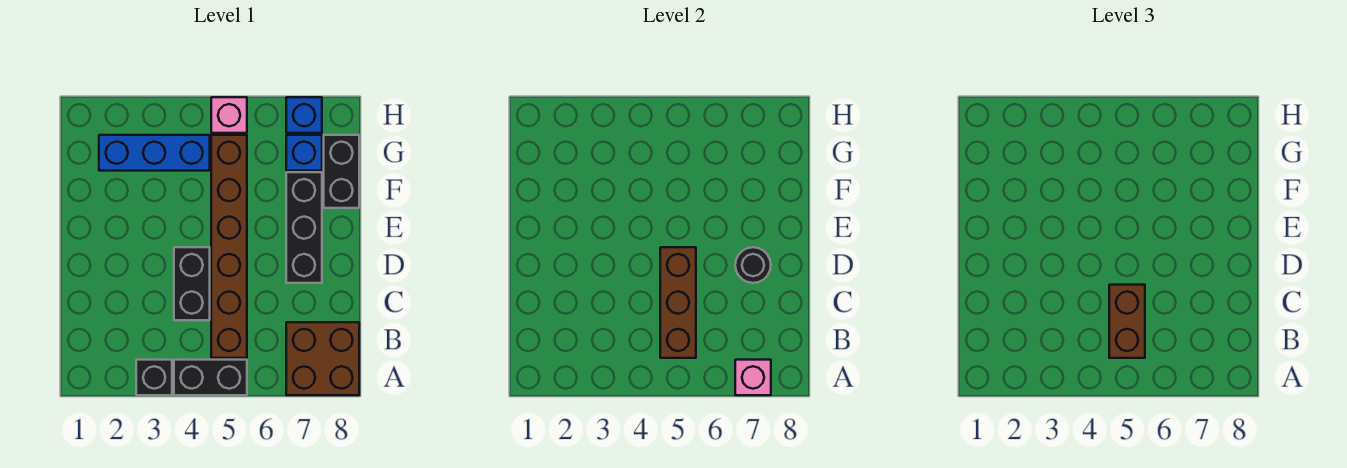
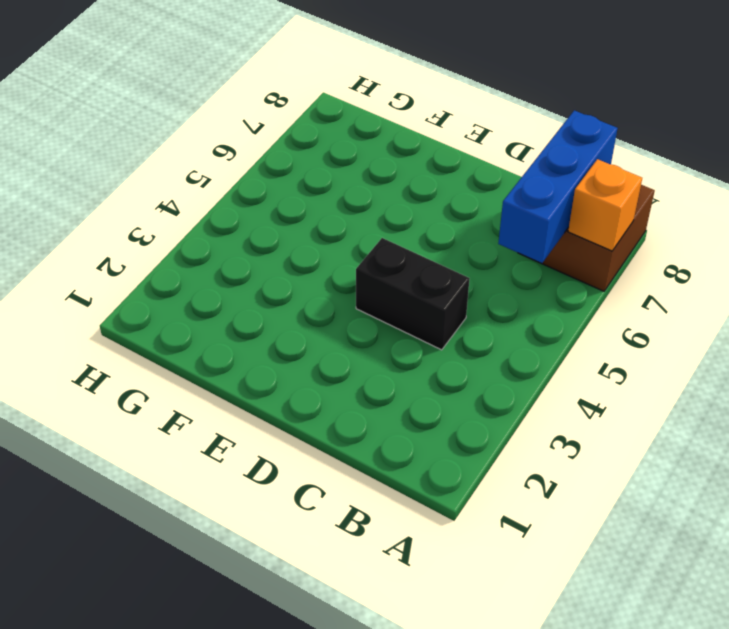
orange 1x1 brick [568,159,642,251] -> pink 1x1 brick [735,360,771,395]
blue 1x3 brick [498,110,618,263] -> blue 1x3 brick moved to [99,135,210,171]
none -> black 1x1 brick [136,360,172,395]
none -> black 1x2 brick [174,360,247,395]
none -> brown 1x6 brick [211,135,247,358]

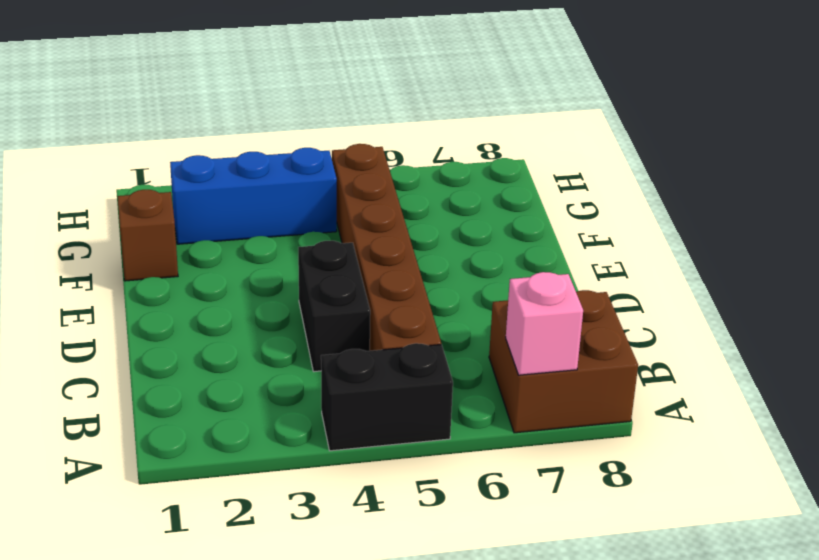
brown 1x1 brick [117,190,178,281] -> none
none -> black 1x1 brick [136,360,172,395]
none -> black 1x3 brick [286,172,322,283]
none -> black 1x2 brick [324,135,359,208]

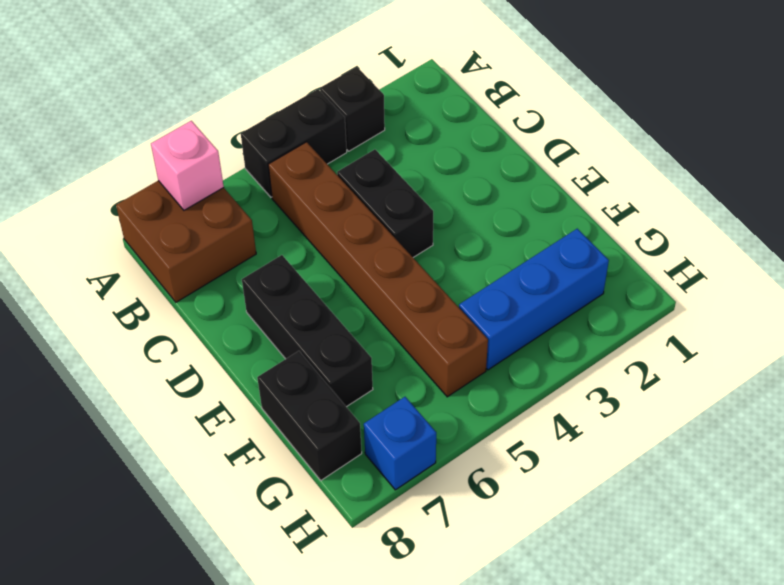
none -> blue 1x1 brick [286,135,322,171]
none -> pink 1x1 brick [211,97,247,133]
none -> brown 1x3 brick [660,247,696,358]

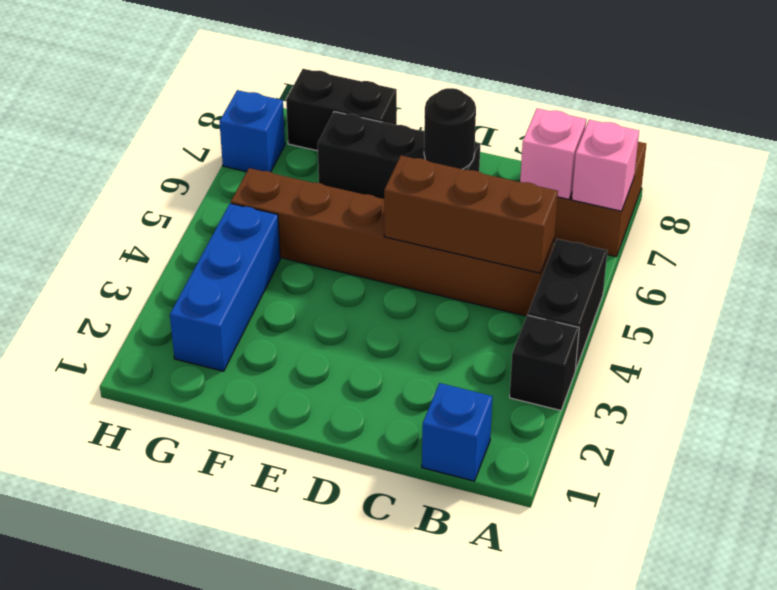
blue 1x1 brick [422,383,493,481] -> blue 1x1 brick moved to [286,135,322,171]
pink 1x1 brick [520,108,586,199] -> pink 1x1 brick moved to [211,97,247,133]
none -> black 1x2 brick [174,247,210,320]
none -> brown 1x2 brick [1109,285,1145,358]

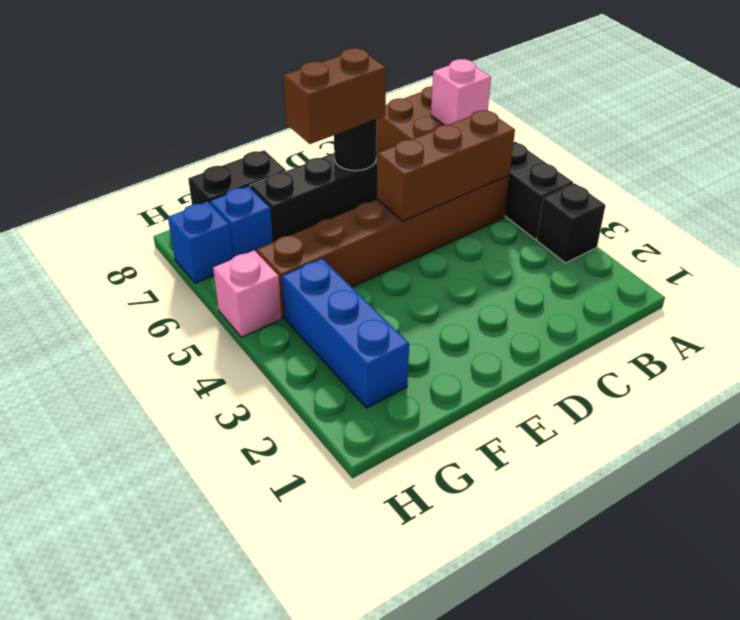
brown 1x2 brick [283,48,386,144] -> brown 1x2 brick moved to [1109,285,1145,358]
none -> black 1x2 brick [174,247,210,320]

